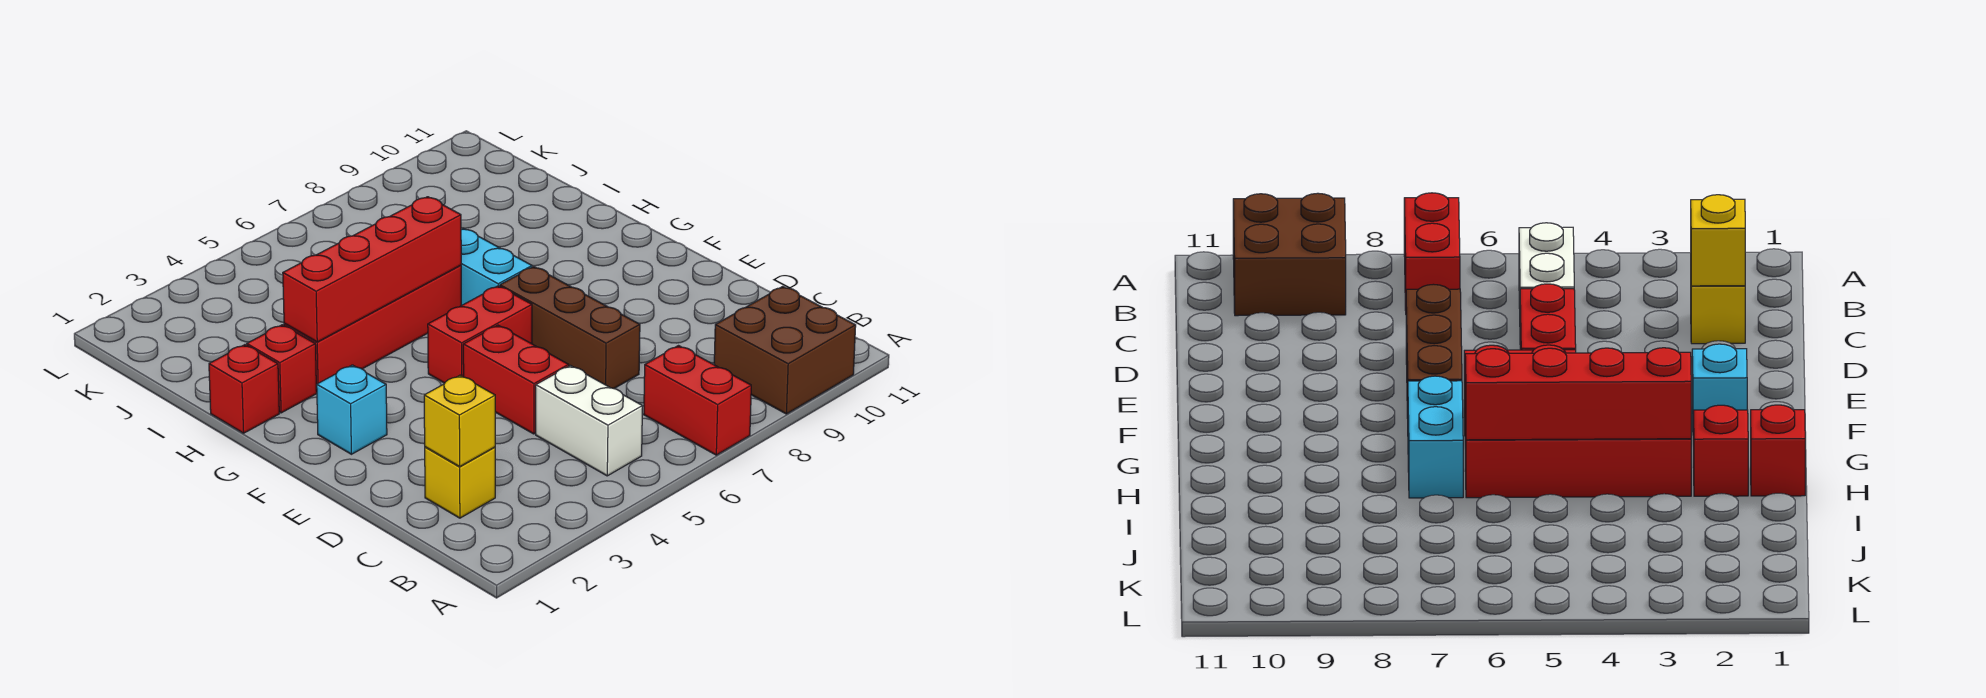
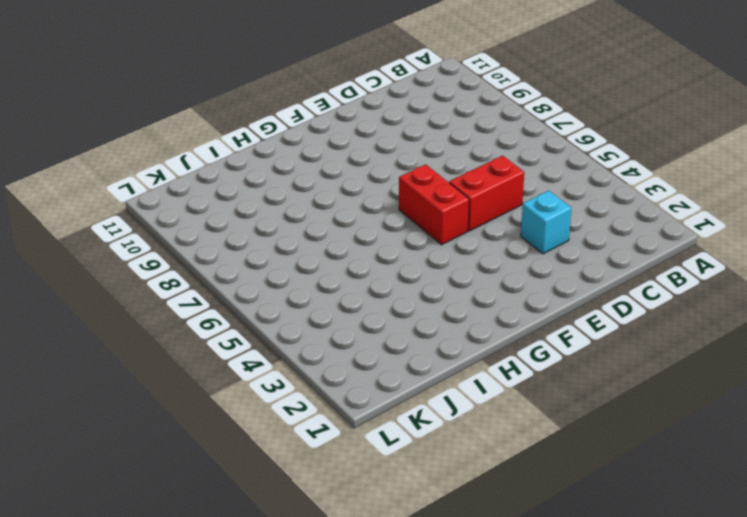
cyan 1x1 brick [521,191,571,254] -> cyan 1x1 brick moved to [317,365,387,454]
none -> red 1x2 brick [644,346,751,455]
none -> brown 2x2 brick [714,286,856,414]
none -> white 1x2 brick [536,365,642,476]

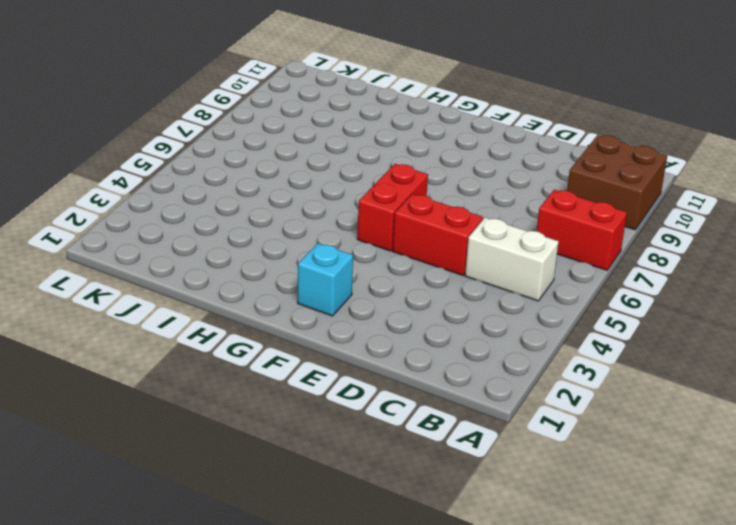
none -> yellow 1x1 brick [425,447,495,518]
none -> brown 1x3 brick [500,267,640,389]
none -> cyan 1x2 brick [461,228,532,305]

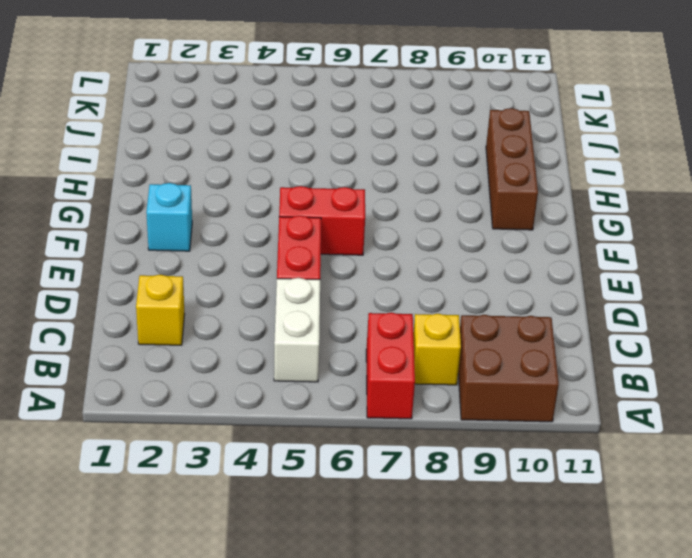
yellow 1x1 brick [413,314,461,385] -> yellow 1x1 brick moved to [424,375,495,467]
brown 1x3 brick [486,108,538,230] -> brown 1x3 brick moved to [500,267,640,389]
none -> cyan 1x2 brick [461,228,532,305]
none -> red 1x1 brick [209,345,279,433]
none -> red 1x1 brick [247,325,317,413]

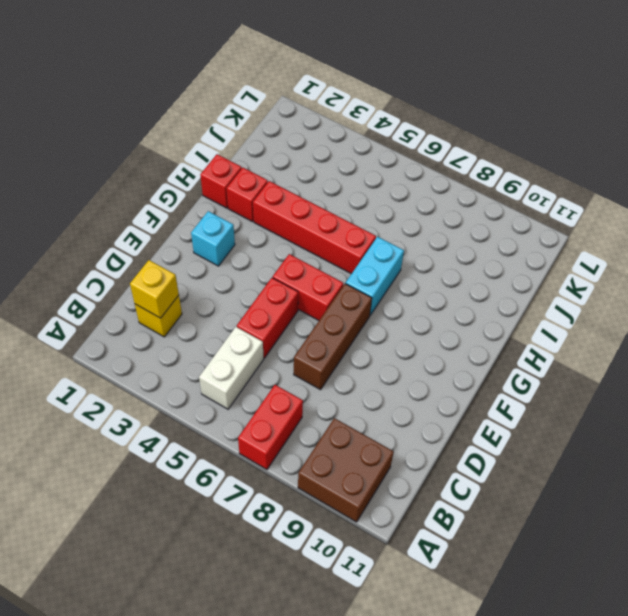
none -> red 1x4 brick [283,197,461,342]

